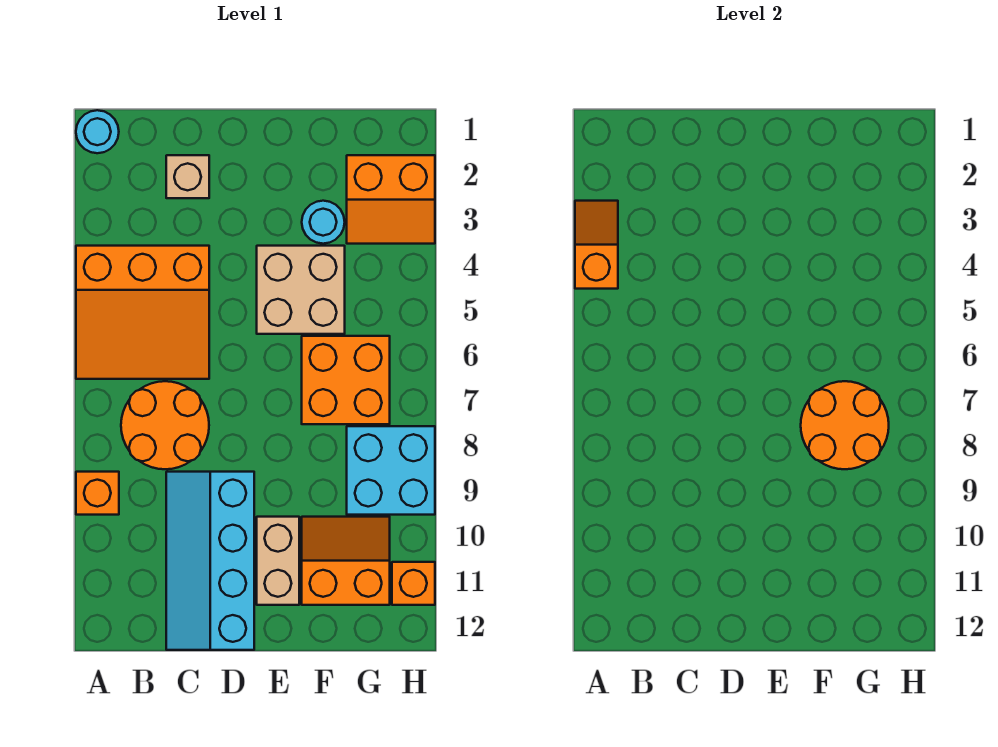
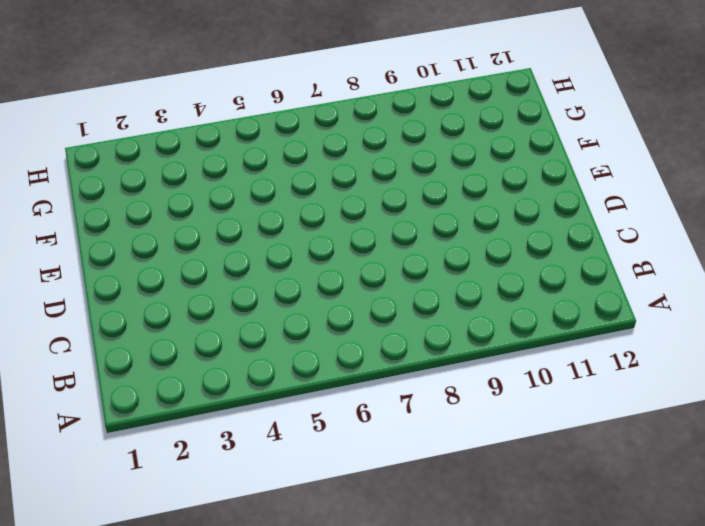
none -> cyan 1x1 round brick [76,110,119,153]
none -> orange 3x3 slope [76,246,209,379]
none -> orange 1x1 brick [76,472,119,515]

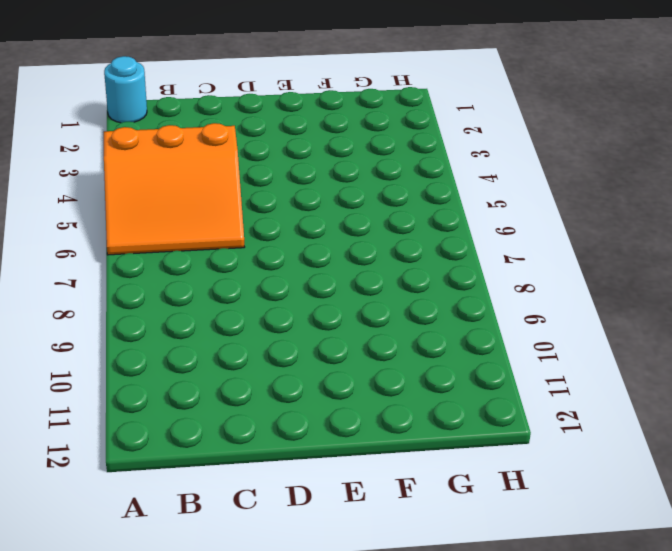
none -> orange 1x1 brick [76,472,119,515]
none -> orange 2x2 round brick [121,381,209,469]
none -> tan 1x1 brick [166,155,209,198]

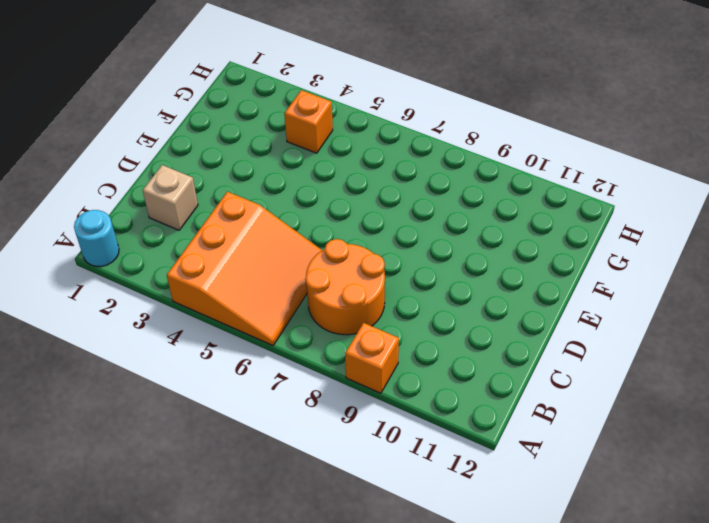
orange 1x1 brick [284,90,333,153] -> orange 1x1 brick moved to [392,562,435,605]
none -> cyan 2x4 slope [166,472,254,650]
none -> tan 2x2 brick [257,246,345,334]
none -> tan 1x2 brick [257,517,299,605]

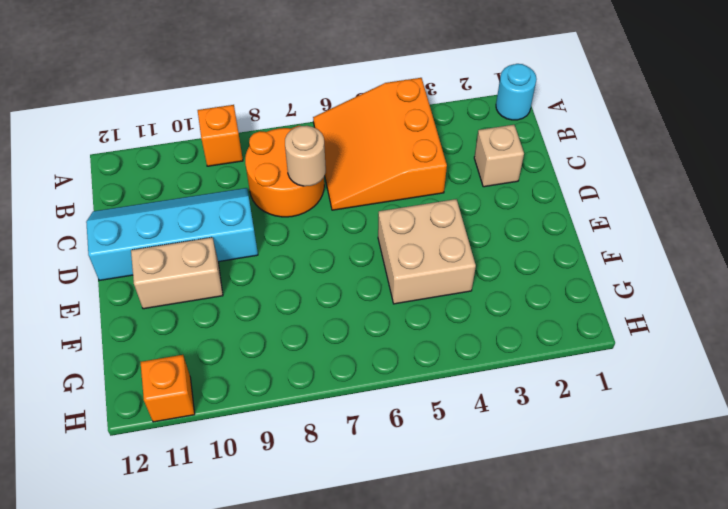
tan 1x1 round brick [285,126,326,186] -> none
none -> cyan 1x1 round brick [302,201,345,244]
none -> orange 2x2 brick [302,336,390,424]
none -> orange 2x2 slope [302,517,390,605]

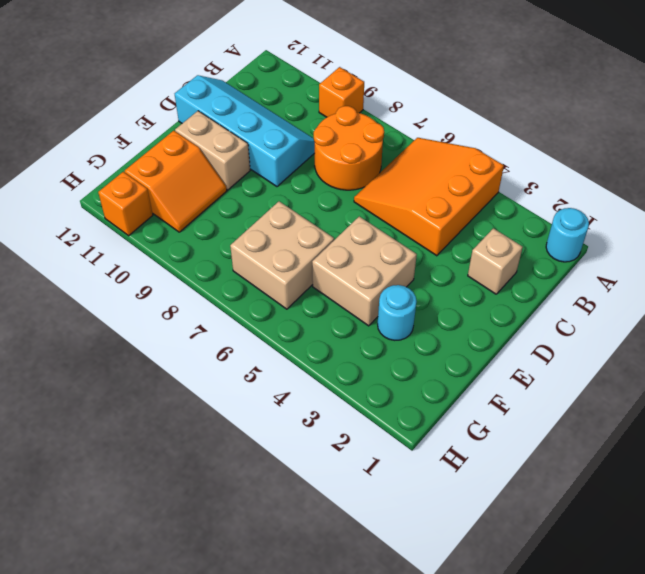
tan 2x2 brick [230,201,334,309] -> orange 2x2 brick [302,336,390,424]
none -> orange 2x2 slope [347,155,435,244]
none -> cyan 2x2 brick [347,426,435,515]
none -> orange 1x2 slope [575,201,618,289]

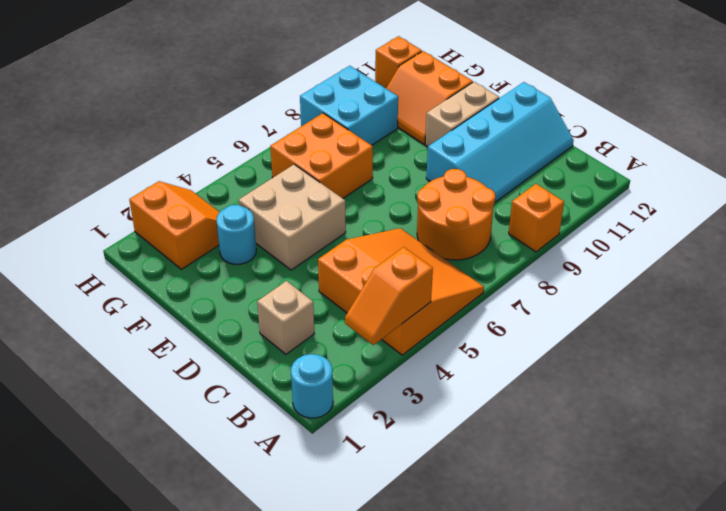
none -> orange 2x2 round brick [801,381,889,469]

